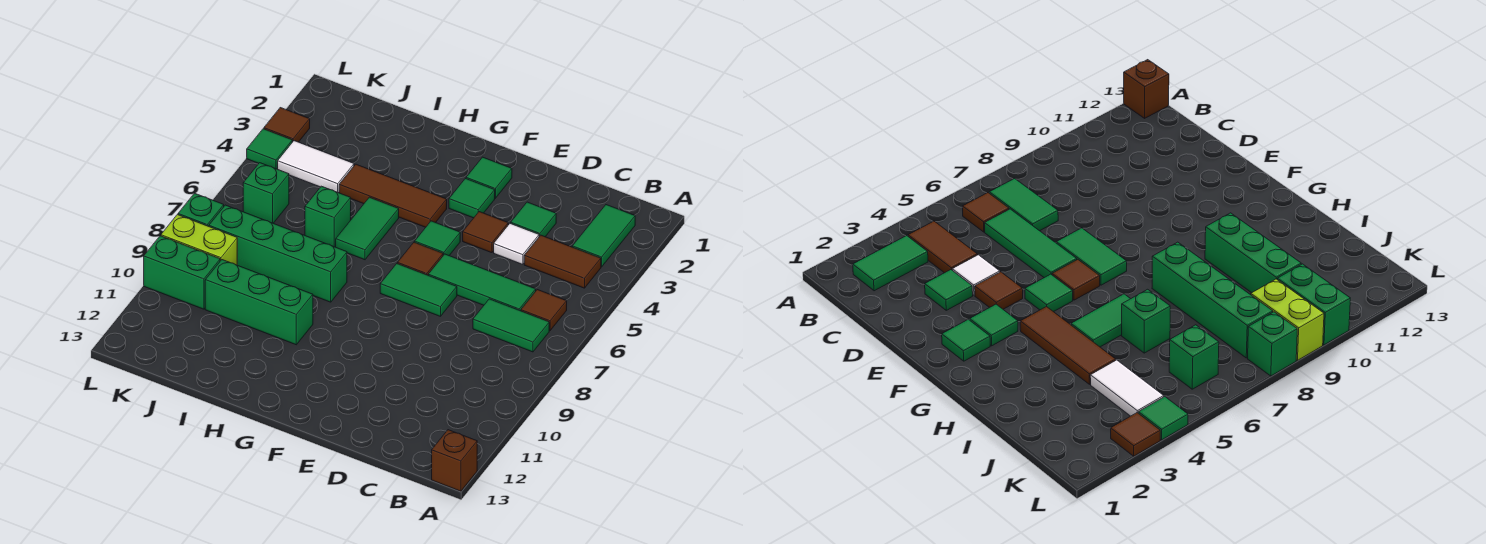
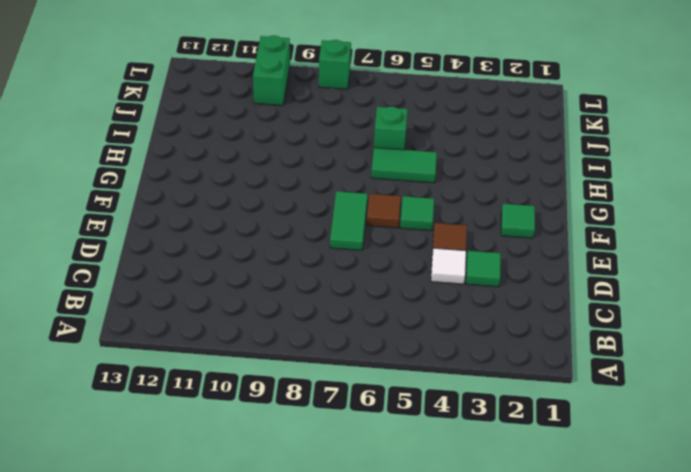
none -> brown 1x1 brick [432,430,477,491]
none -> green 1x2 tile [572,205,635,267]
none -> brown 1x2 tile [524,235,601,288]

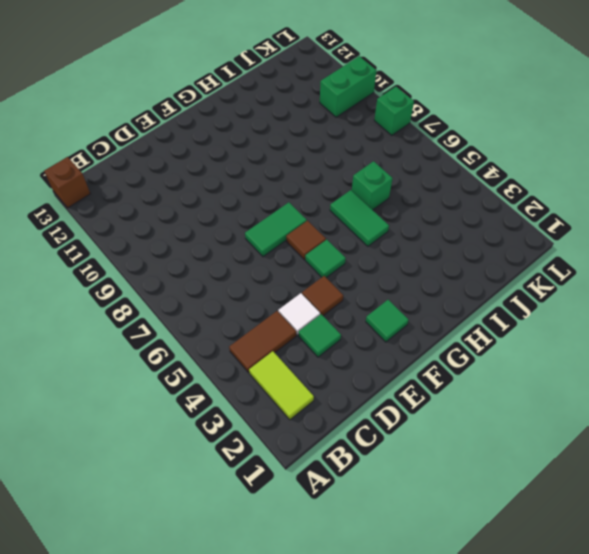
lime 1x2 tile [249,351,314,420] -> green 1x2 tile [572,205,635,267]
none -> brown 1x1 tile [521,290,567,331]
none -> green 1x2 tile [473,299,549,352]
none -> green 1x3 tile [428,254,536,311]

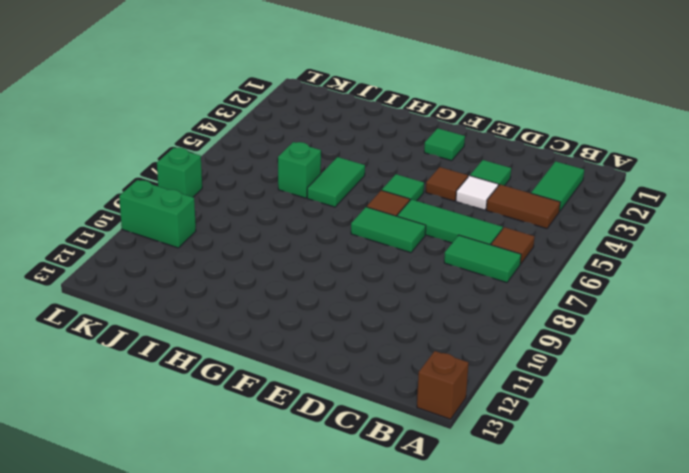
none -> green 1x1 tile [449,179,495,218]
none -> brown 1x3 tile [339,164,447,227]
none -> green 1x4 brick [209,205,347,302]

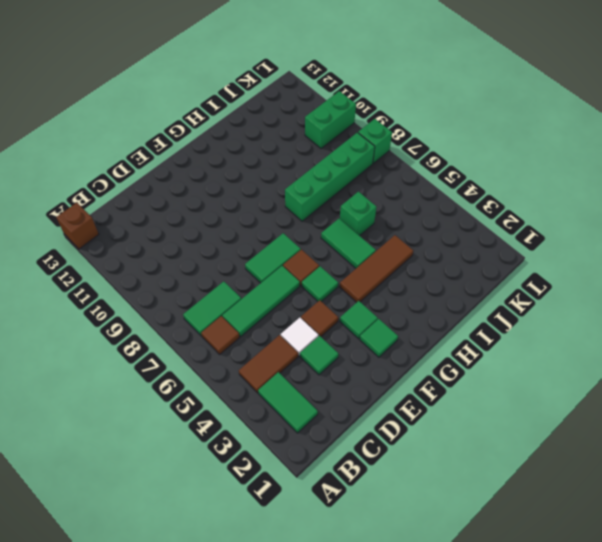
none -> green 1x3 brick [205,260,313,345]
none -> white 1x2 tile [278,141,354,193]
none -> green 1x1 brick [243,163,289,223]

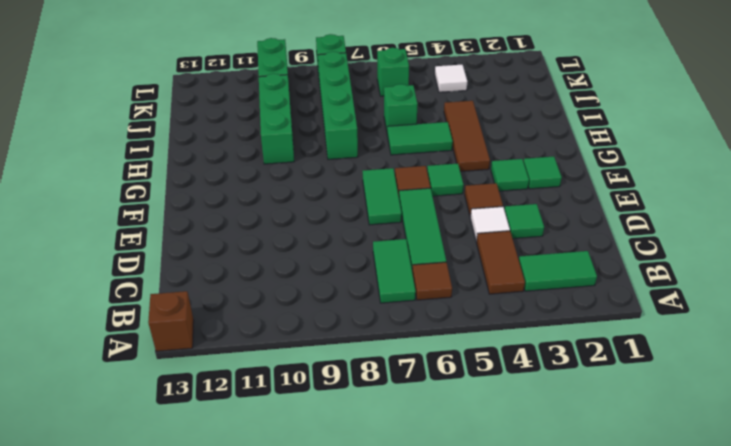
white 1x1 tile [435,65,467,92] -> white 1x2 tile [278,141,354,193]
none -> lime 1x2 brick [161,215,237,265]
none -> brown 1x1 tile [264,108,310,142]
none -> green 1x1 tile [247,129,292,169]

